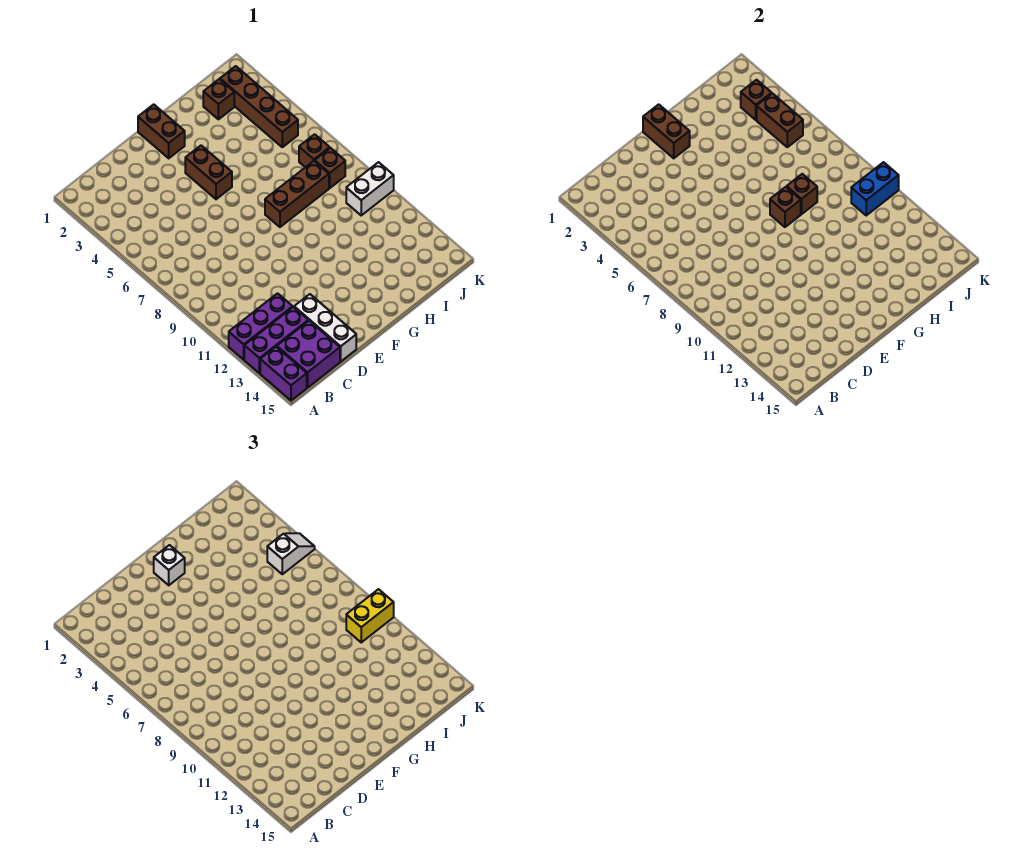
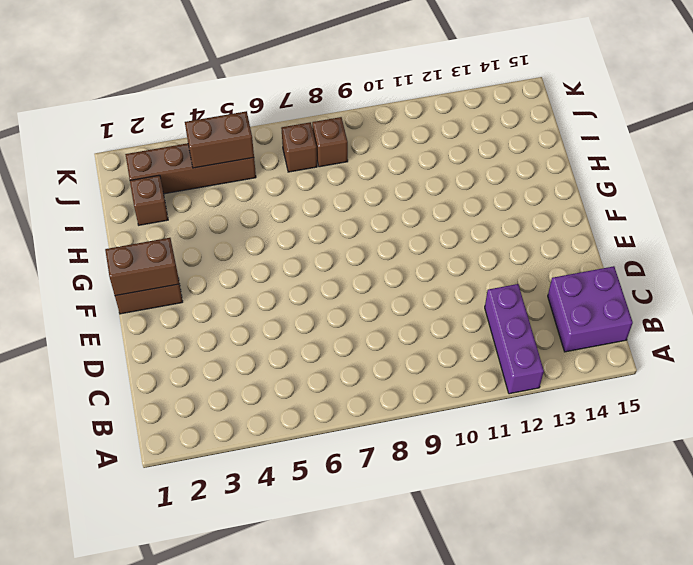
none -> purple 1x3 brick [244,307,308,373]
none -> purple 1x2 brick [260,347,307,401]
none -> white 1x3 brick [294,294,356,361]

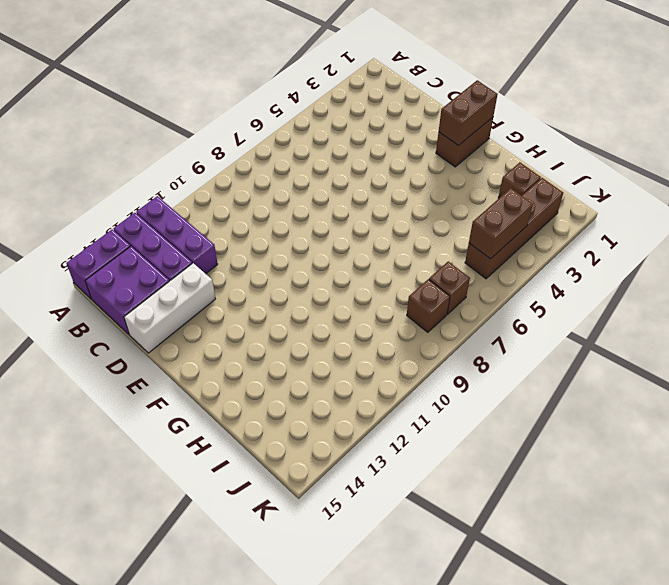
none -> brown 1x2 brick [185,146,232,199]
none -> brown 1x3 brick [265,161,329,227]
none -> white 1x2 brick [346,162,394,215]

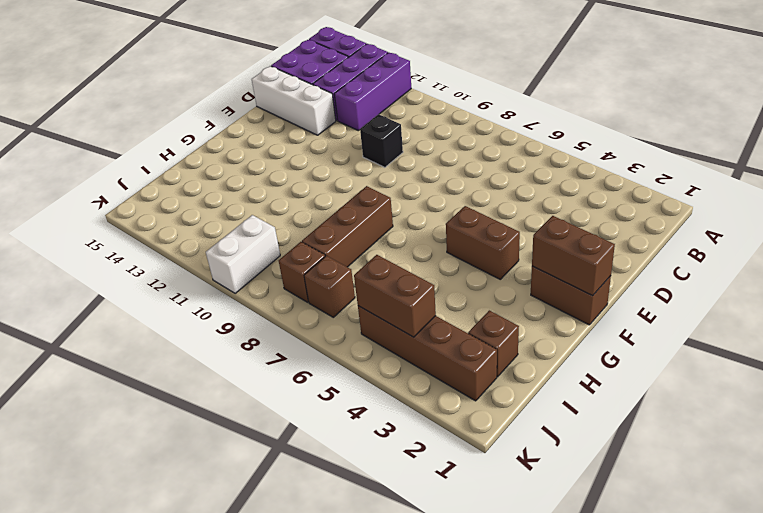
black 1x1 brick [360,114,403,167] -> none
none -> brown 1x1 brick [770,187,801,227]
none -> brown 1x1 brick [787,174,817,214]
none -> brown 1x1 brick [741,80,772,120]

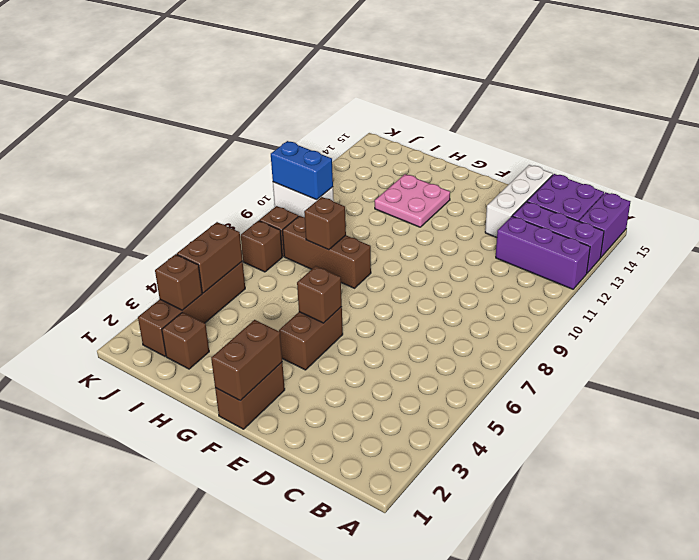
brown 1x1 brick [297,266,342,323] -> brown 1x1 brick moved to [770,187,801,227]
pink 2x2 plate [375,174,450,227] -> none
none -> white 1x1 brick [154,545,185,585]
none -> white 1x2 slope [267,533,315,574]
none -> yellow 1x2 brick [346,589,394,642]

